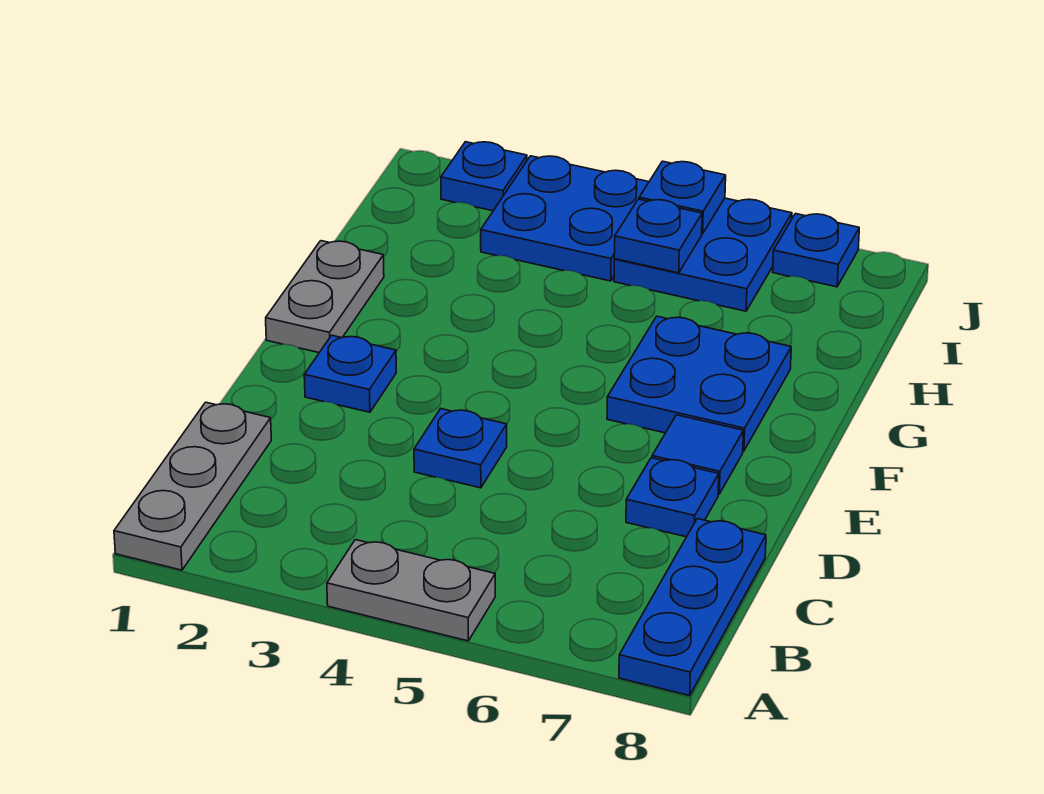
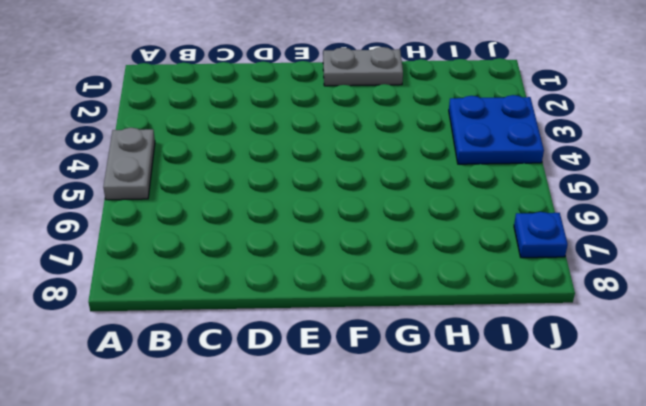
none -> grey 1x3 plate [114,402,271,570]
none -> blue 1x3 plate [619,519,766,696]
none -> blue 1x1 plate [414,409,507,488]

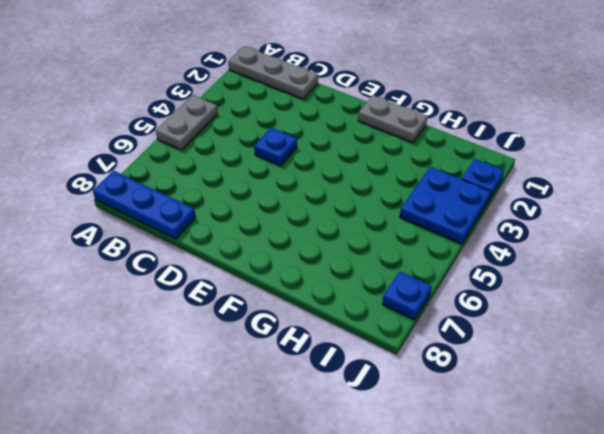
none -> blue 1x1 plate [626,458,719,537]
none -> blue 1x1 plate [304,335,396,412]
none -> blue 1x1 tile [652,415,743,494]

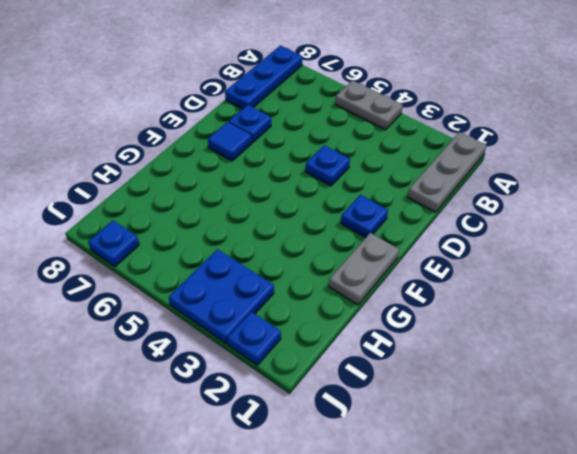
none -> blue 2x2 plate [607,316,791,451]
none -> blue 2x2 plate [614,198,792,311]
none -> blue 1x1 plate [614,199,702,273]

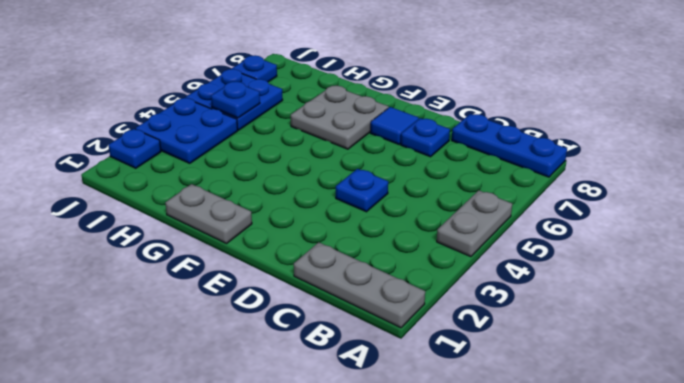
grey 2x2 plate [291,86,389,149] -> blue 2x2 plate [607,316,791,451]
none -> blue 1x1 plate [304,335,396,412]
none -> blue 1x1 plate [639,161,726,234]

